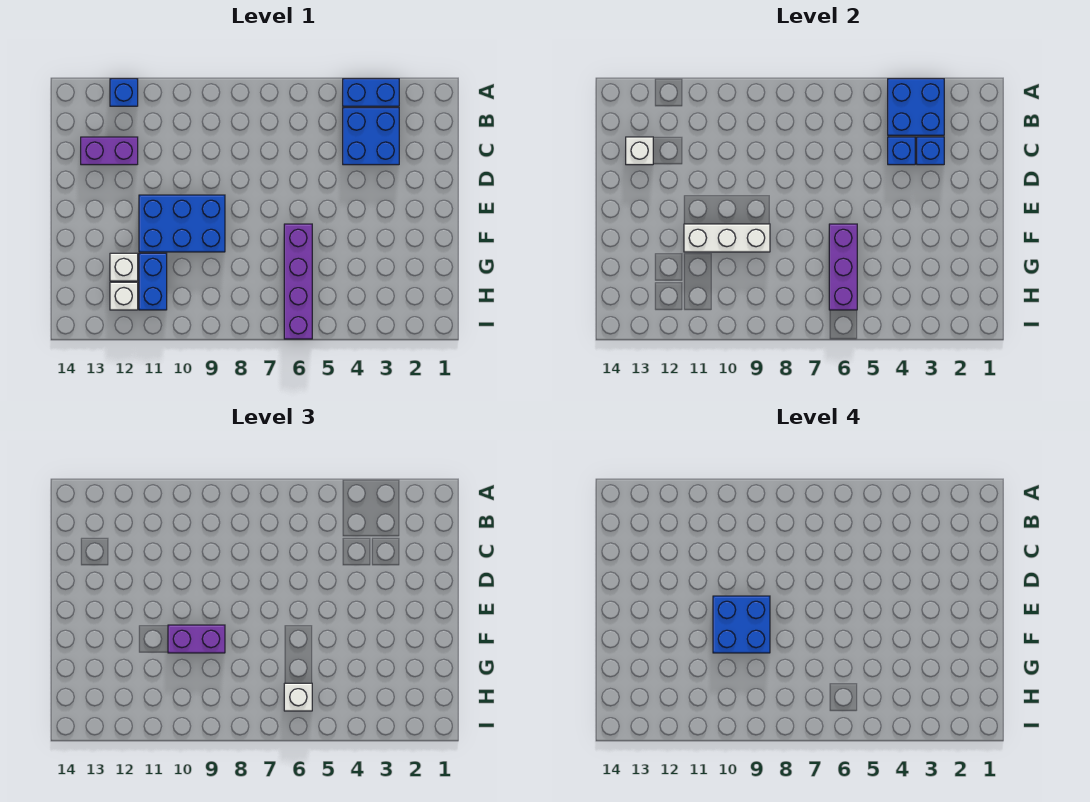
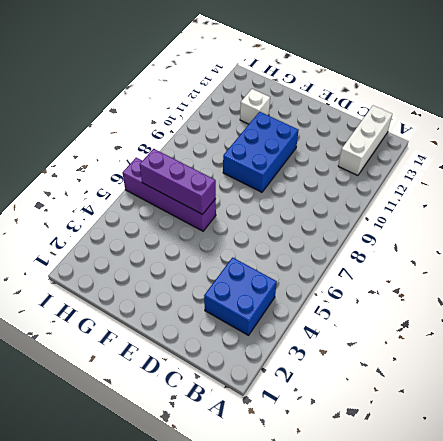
white 1x3 brick [338,106,392,176] -> white 1x3 brick moved to [684,224,770,252]
none -> blue 1x2 brick [343,79,399,106]
none -> blue 1x1 brick [110,79,138,106]
none -> purple 1x2 brick [81,137,138,165]

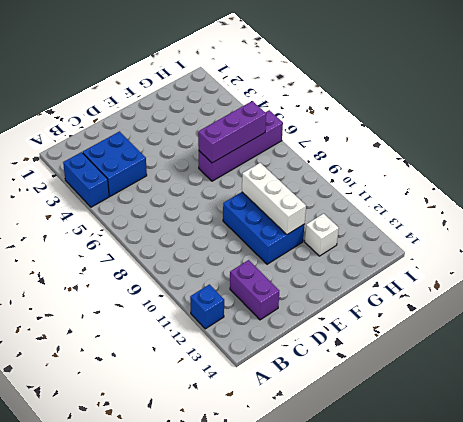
none -> blue 1x2 brick [139,253,167,310]
none -> white 1x1 brick [110,282,138,310]
none -> blue 2x2 brick [888,79,944,135]

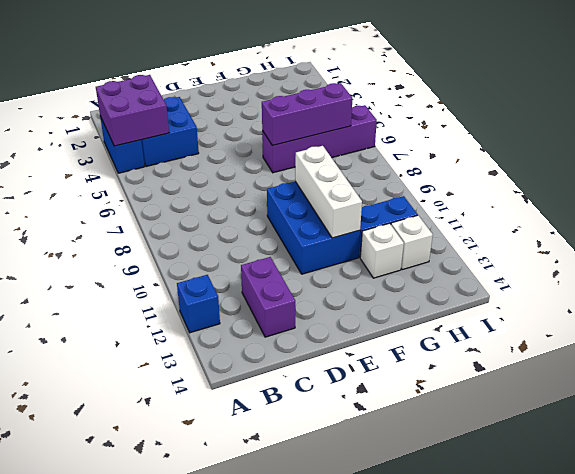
purple 2x2 brick [96,75,169,146] -> blue 2x2 brick [888,79,944,135]
none -> blue 1x1 brick [917,137,944,165]
none -> blue 1x1 brick [888,137,915,165]
none -> white 1x1 brick [626,137,653,165]

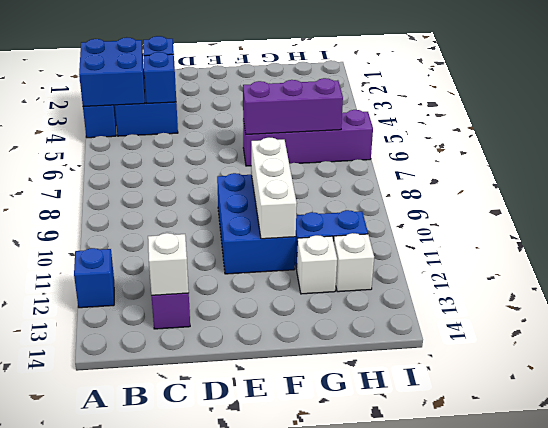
none -> purple 1x2 brick [168,625,225,653]
none -> white 1x1 brick [284,683,312,711]
none -> blue 2x2 brick [713,596,770,653]

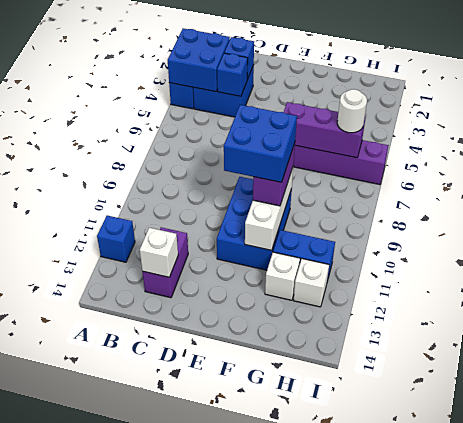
white 1x1 round brick [337,89,367,133] -> white 1x1 brick [284,683,312,711]

